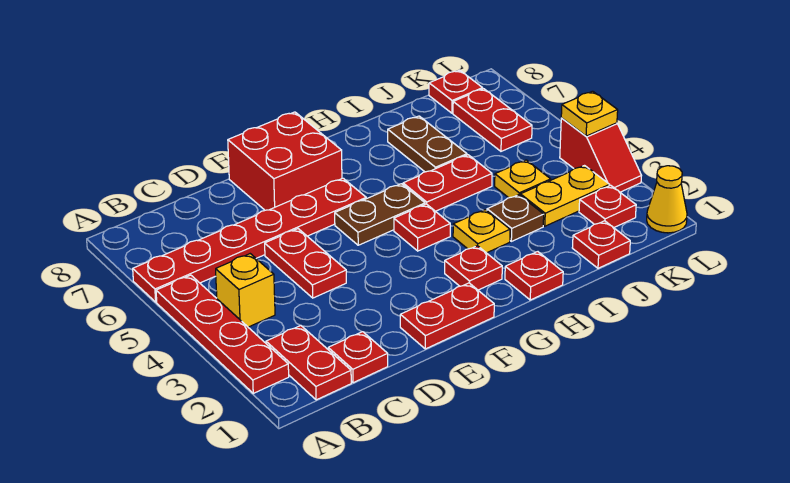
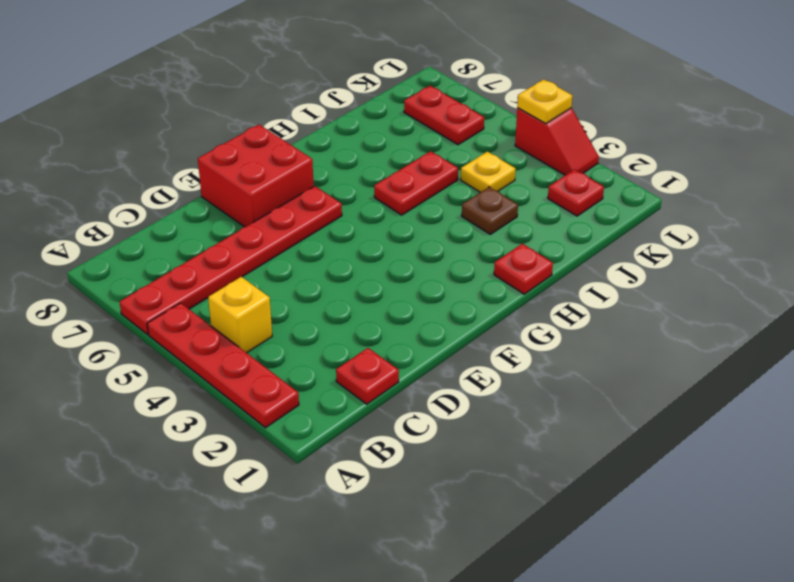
none -> red 1x2 plate [266,325,351,400]
none -> red 1x2 plate [265,229,346,298]
none -> red 1x2 plate [400,283,494,349]

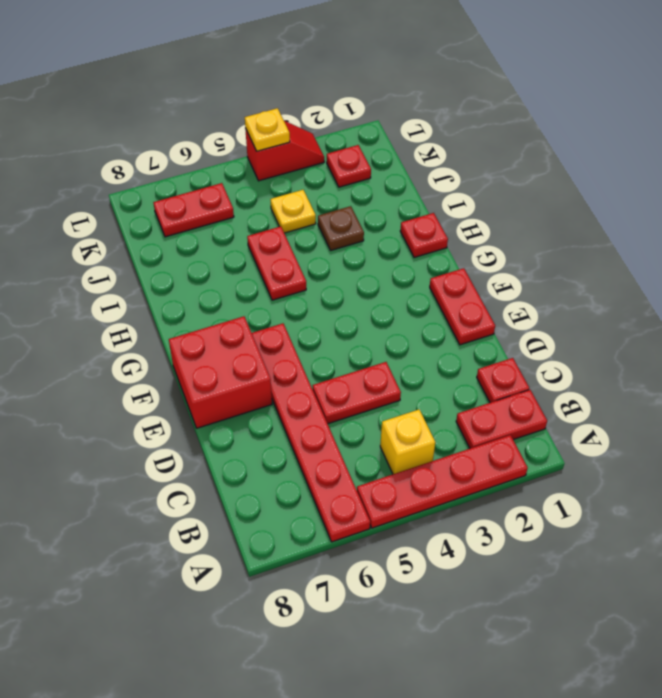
none -> brown 1x2 plate [335,184,425,245]
none -> red 1x1 plate [445,246,502,290]
none -> red 1x1 plate [394,204,450,251]

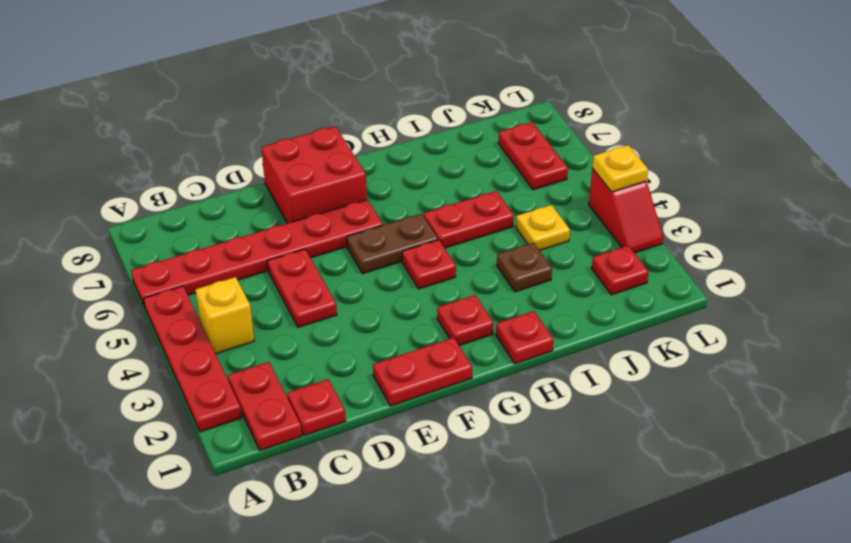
none -> yellow 1x1 plate [453,210,510,253]
none -> brown 1x2 plate [388,116,467,172]
none -> red 1x1 plate [572,221,630,268]

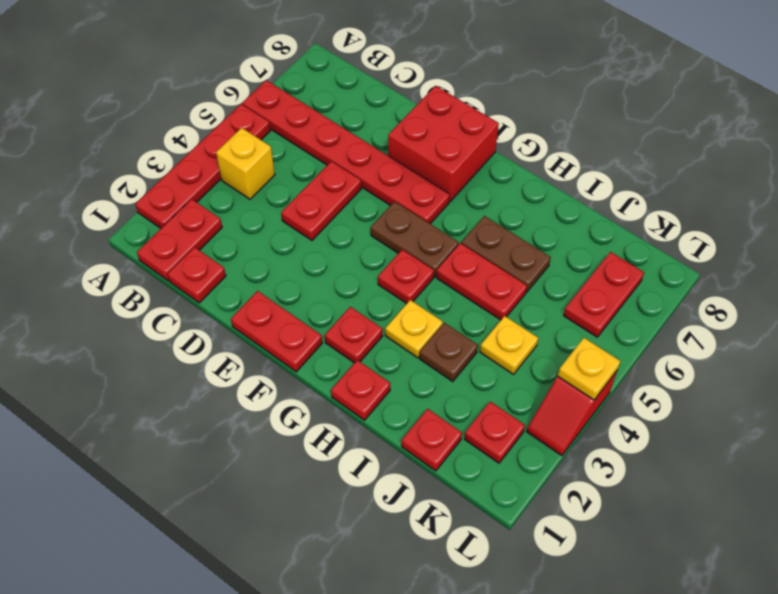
brown 1x2 plate [461,216,551,292] -> brown 1x2 plate turned to [388,116,467,172]
none -> yellow 1x2 plate [520,166,609,226]
none -> red 1x1 plate [429,70,483,113]
none -> yellow 1x1 cone [647,166,687,233]

